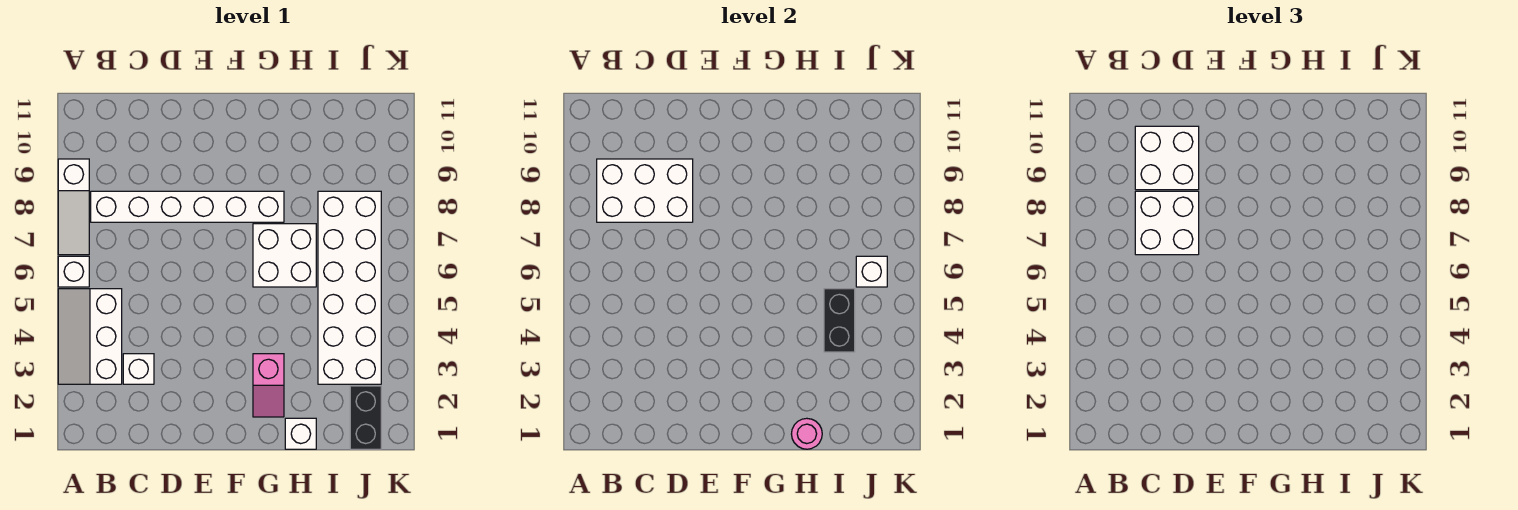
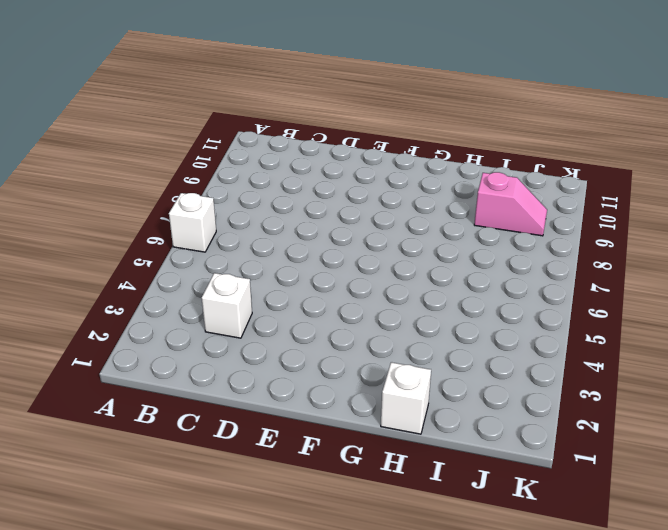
pink 1x2 slope [474,172,547,236] -> pink 1x2 slope turned to [253,354,284,417]
none -> white 2x3 slope [58,289,122,384]
none -> white 1x3 slope [58,159,89,255]
none -> white 1x6 brick [91,191,284,222]

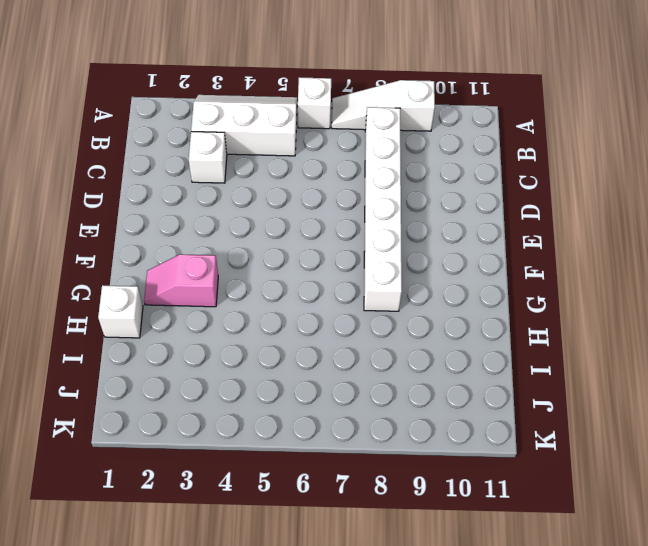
none -> white 2x2 brick [253,224,316,287]
none -> white 2x6 brick [318,191,381,384]
none -> black 1x2 brick [350,386,381,449]

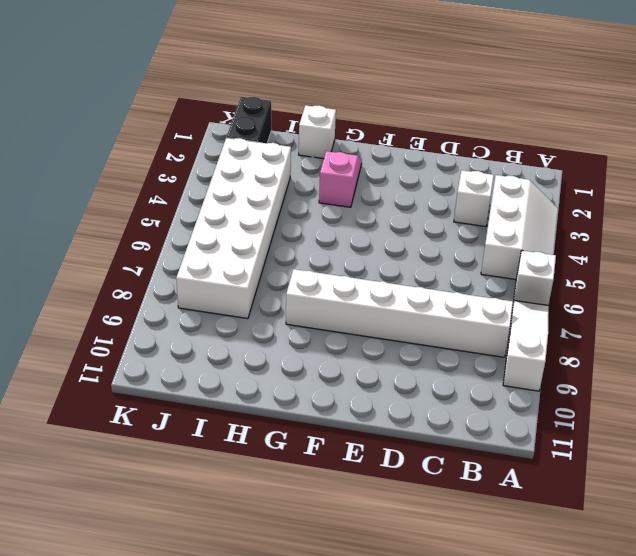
none -> white 2x2 brick [253,224,316,287]
none -> white 2x3 brick [597,159,693,222]
none -> pink 1x1 round brick [792,418,822,449]

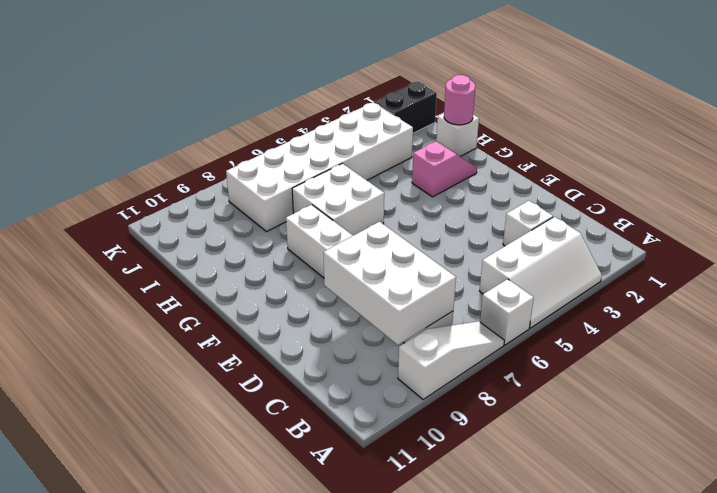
none -> black 1x2 brick [824,289,855,352]
none -> white 1x1 brick [856,256,887,287]
none -> white 2x2 brick [1135,191,1199,255]

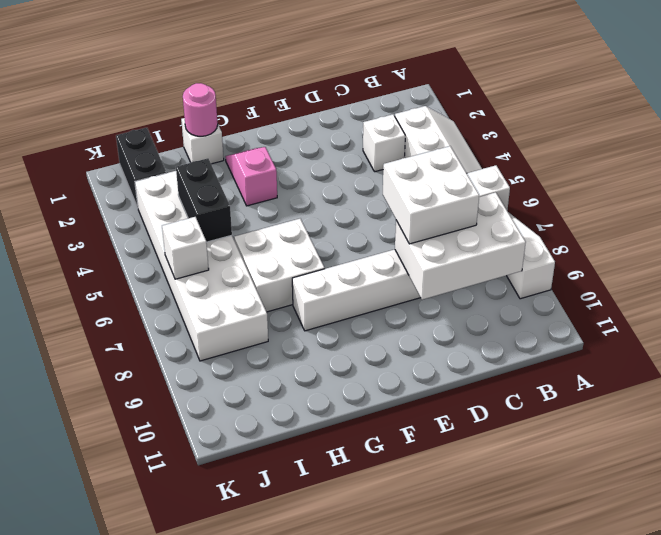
none -> white 2x2 brick [1135,126,1199,190]

